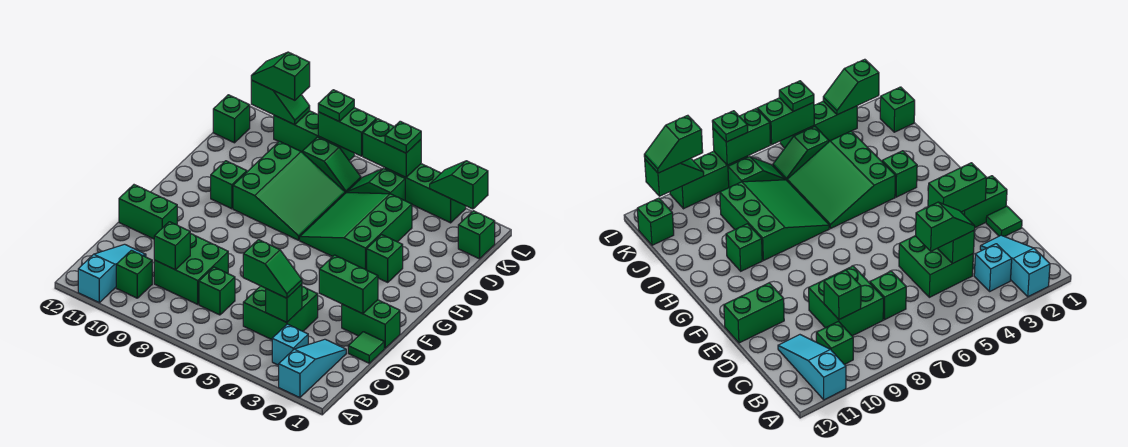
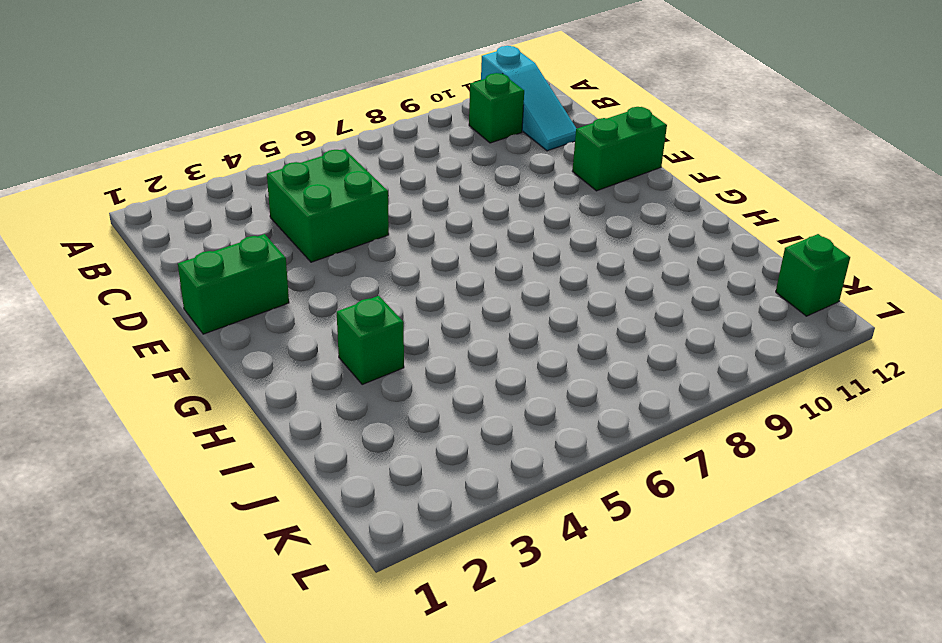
none -> cyan 1x3 slope [279,339,346,398]
none -> cyan 1x1 brick [272,324,308,365]
none -> green 1x1 brick [199,267,235,315]
none -> green 2x2 brick [154,234,228,304]

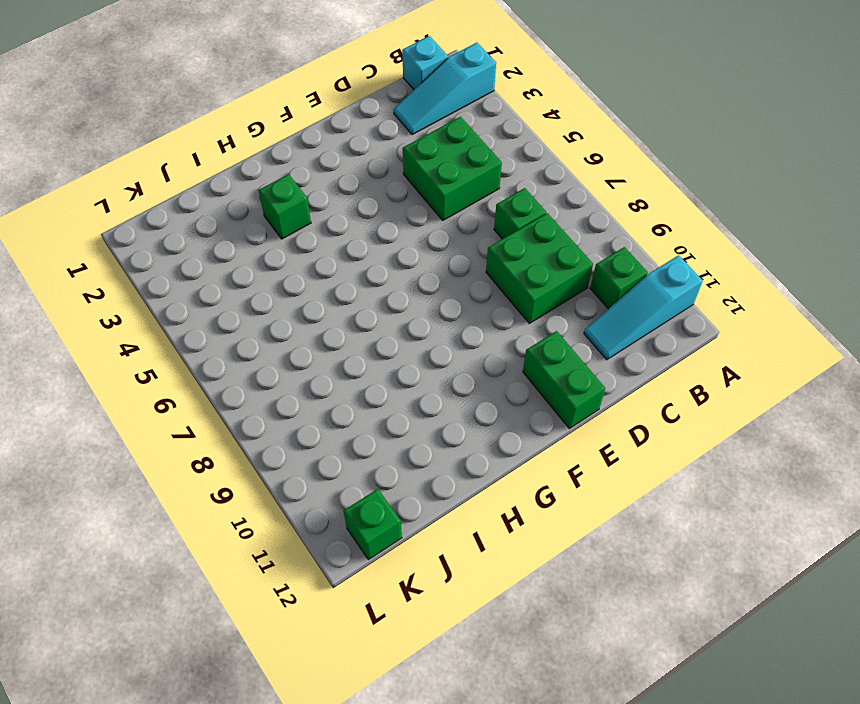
cyan 1x1 brick [402,36,448,90] -> cyan 1x1 brick moved to [272,324,308,365]
none -> green 1x1 tile [348,332,384,363]
none -> green 1x2 brick [342,300,400,348]
none -> green 3x3 slope [300,193,412,270]
none -> green 3x3 slope [233,141,345,240]

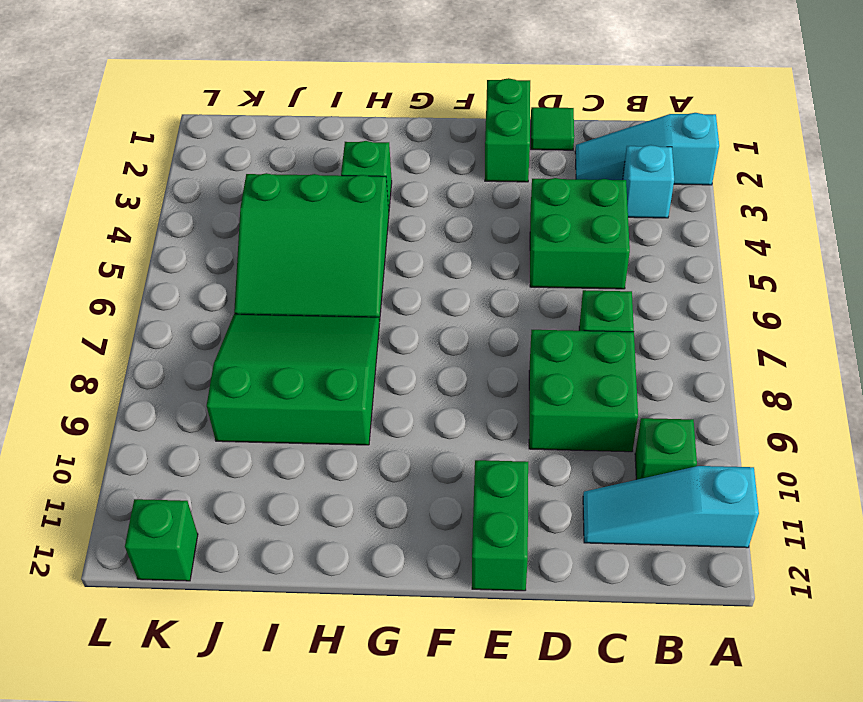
none -> green 1x1 brick [211,161,247,209]
none -> green 1x1 brick [458,211,495,259]
none -> green 1x2 slope [347,168,405,200]
none -> green 1x2 slope [302,137,361,193]

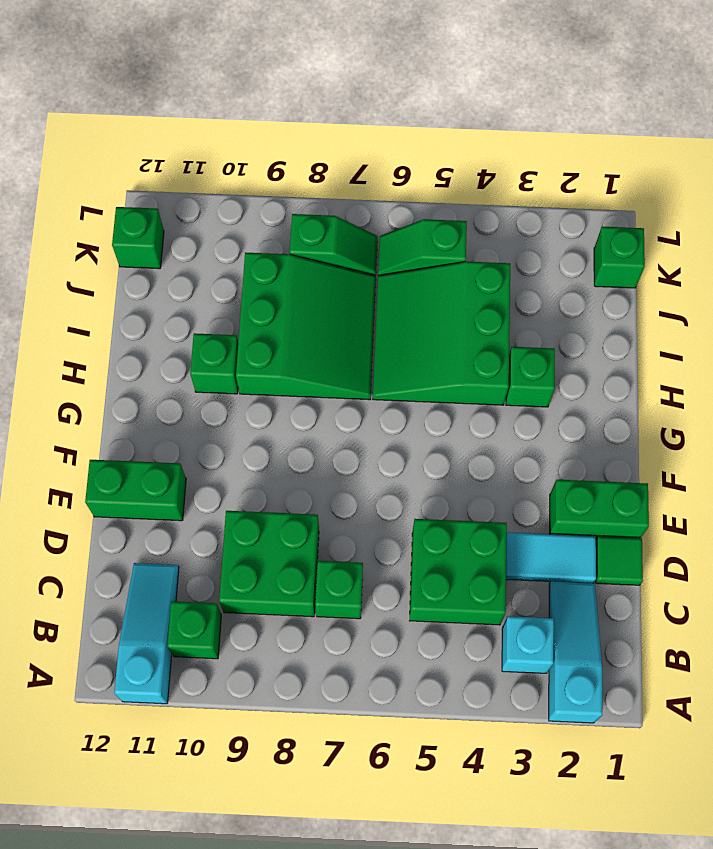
cyan 1x2 tile [506,532,596,583] -> none
none -> green 1x3 brick [385,164,466,223]
none -> green 1x3 brick [274,111,354,161]
none -> green 1x1 brick [266,284,302,323]
none -> green 1x1 brick [154,222,190,270]

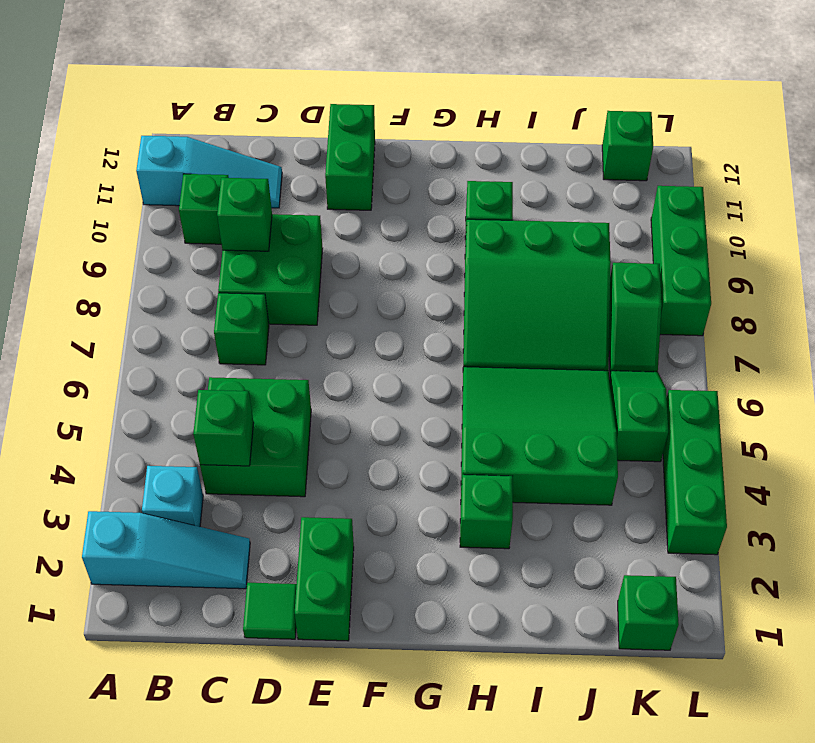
none -> green 1x2 brick [319,255,378,314]
none -> green 1x2 slope [430,161,488,209]
none -> green 1x2 brick [363,119,421,177]
none -> green 1x2 brick [318,108,377,156]

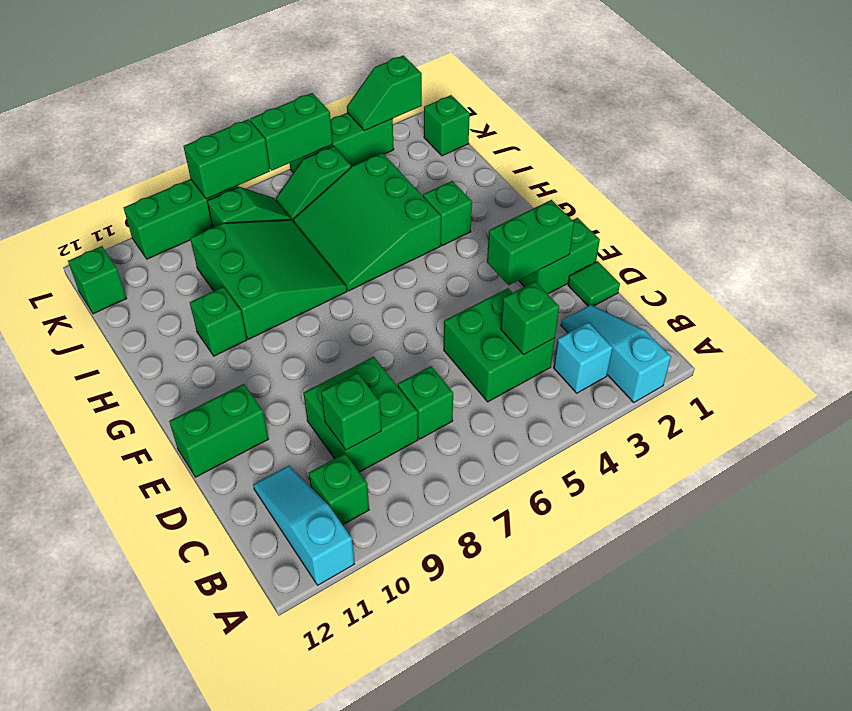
none -> green 1x2 slope [251,80,310,125]
none -> green 1x2 slope [243,240,302,298]
none -> green 1x1 plate [385,121,421,153]
none -> green 1x1 plate [318,90,354,122]

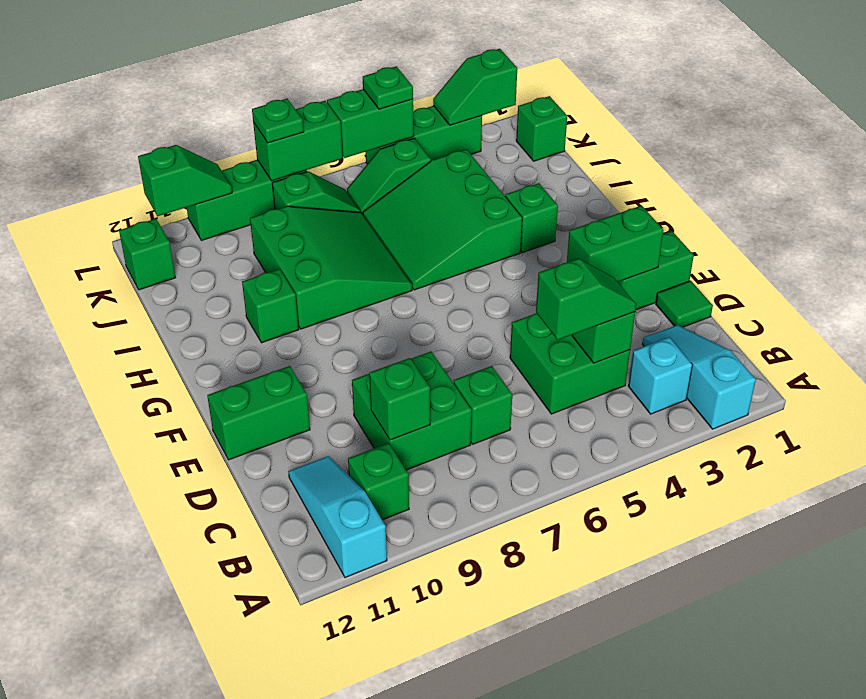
none -> green 1x2 slope [251,52,310,100]

